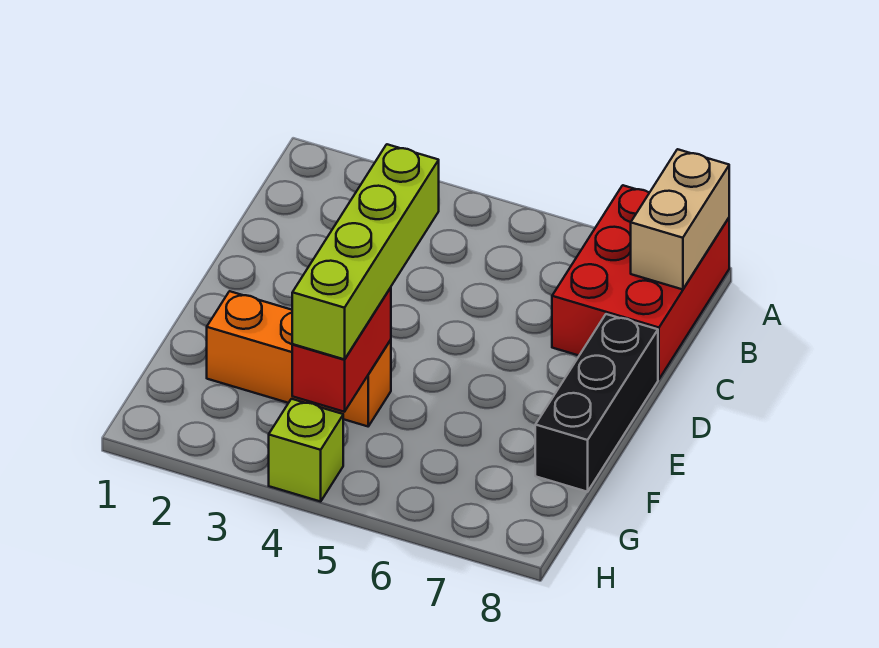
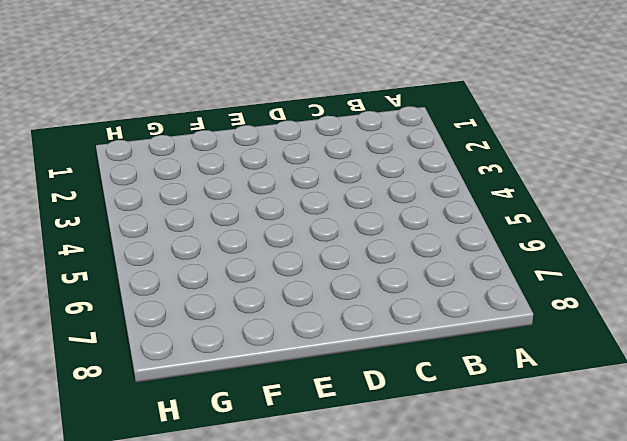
none -> red 2x3 brick [552,185,729,379]
none -> black 1x3 brick [535,314,658,492]

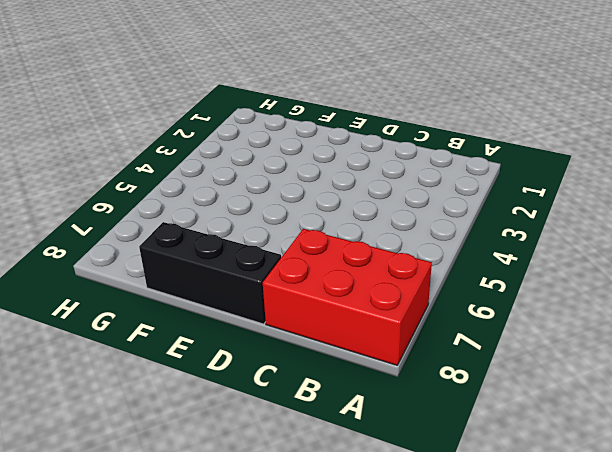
none -> orange 1x3 brick [207,291,391,426]
none -> lime 1x1 brick [269,399,343,502]

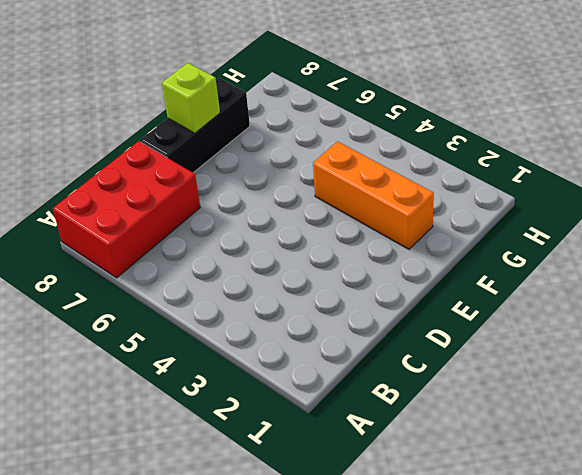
lime 1x1 brick [162,63,220,133] -> lime 1x1 brick moved to [269,399,343,502]
none -> tan 1x2 brick [631,149,729,290]
none -> red 1x2 brick [292,288,391,412]

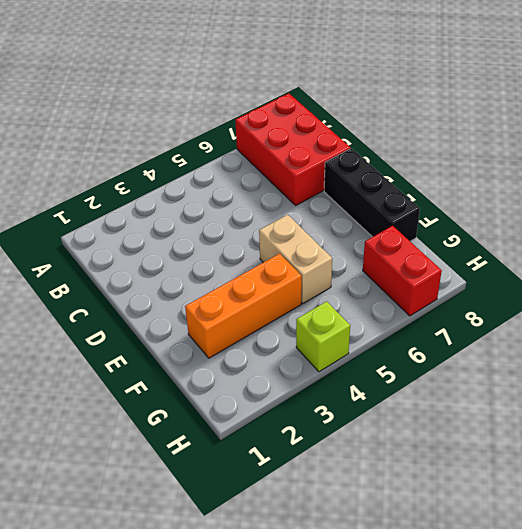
tan 1x2 brick [259,215,332,303] -> tan 1x2 brick moved to [631,149,729,290]
red 1x2 brick [363,226,442,316] -> red 1x2 brick moved to [292,288,391,412]
none -> lime 1x4 brick [292,144,439,359]

